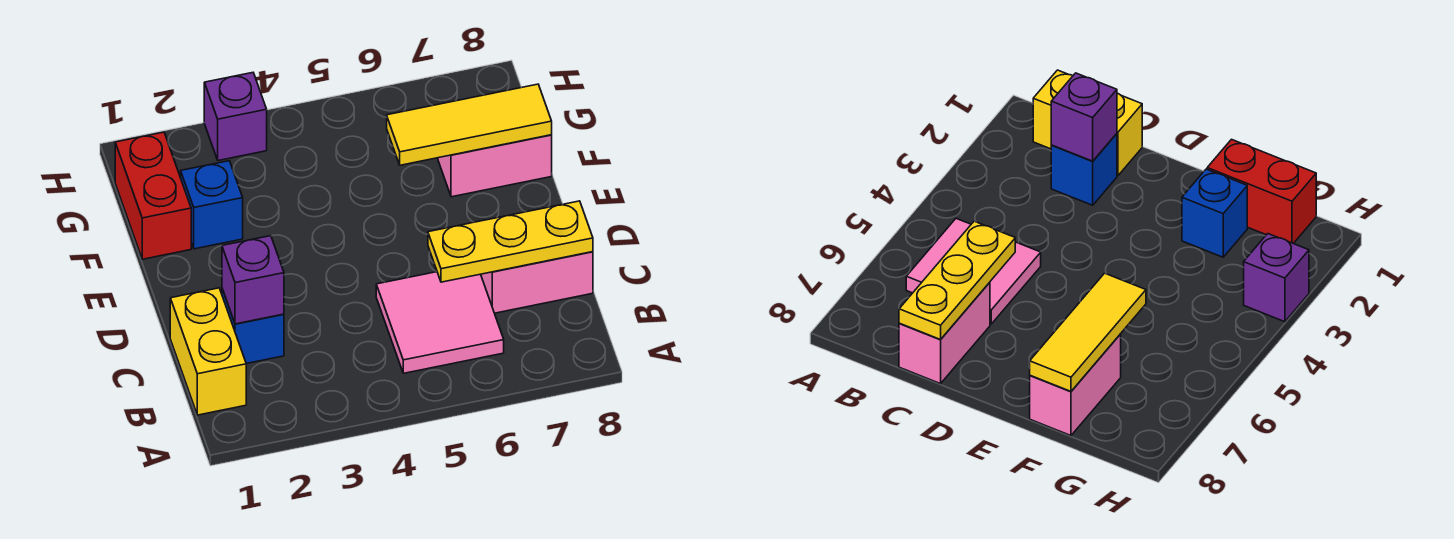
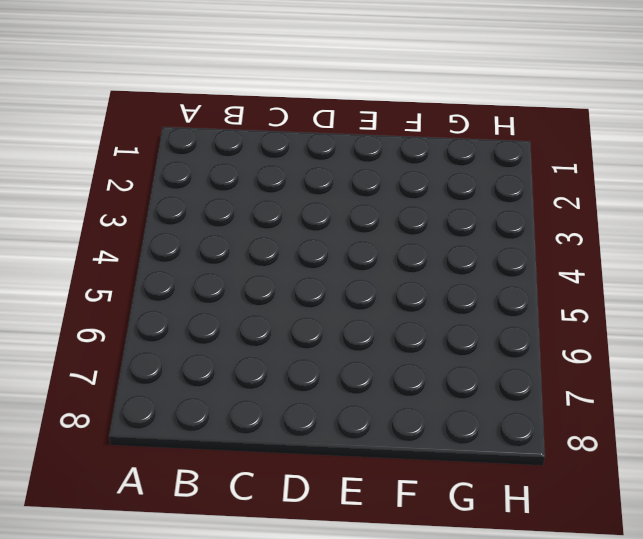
none -> yellow 1x2 brick [170,288,246,415]
none -> pink 2x2 tile [376,272,504,373]

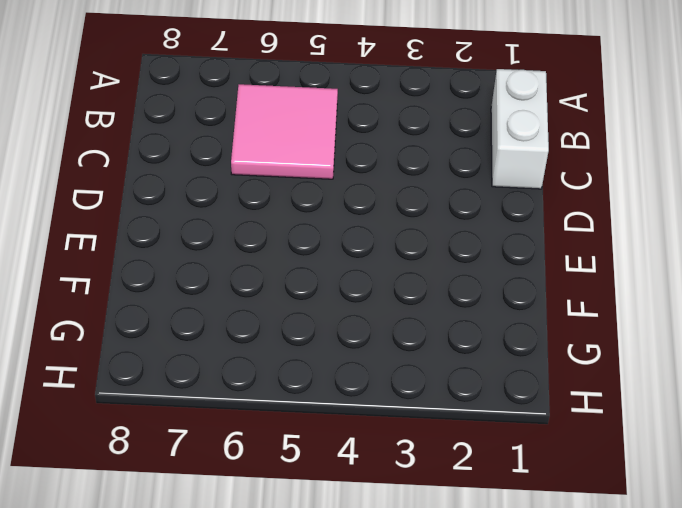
white 1x2 brick [491,69,549,189] -> yellow 1x2 brick [170,288,246,415]
none -> blue 1x1 brick [222,289,284,364]
none -> pink 1x2 brick [481,252,593,313]

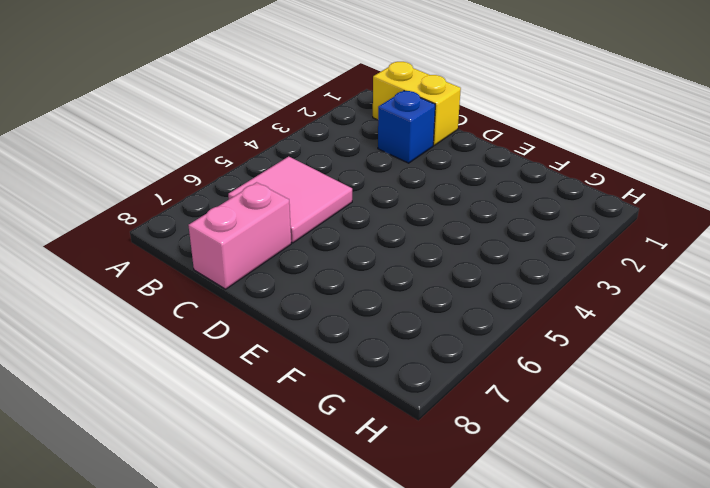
none -> red 1x2 brick [115,132,191,259]
none -> blue 1x1 brick [181,161,243,249]

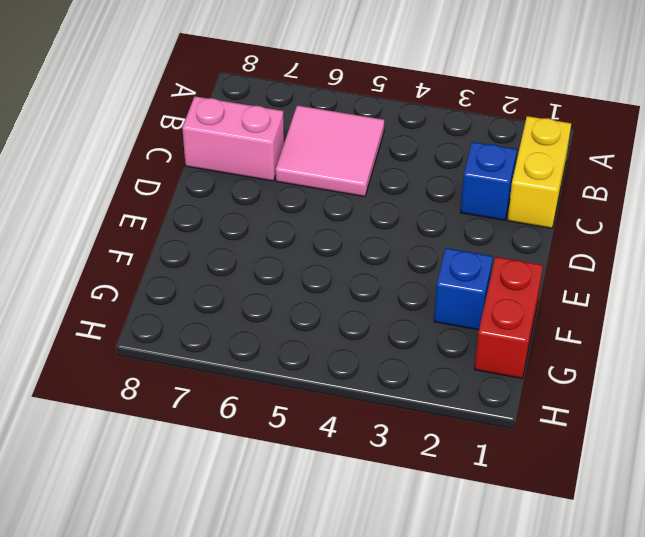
none -> pink 1x2 brick [438,135,552,197]
none -> purple 1x1 brick [204,73,267,161]

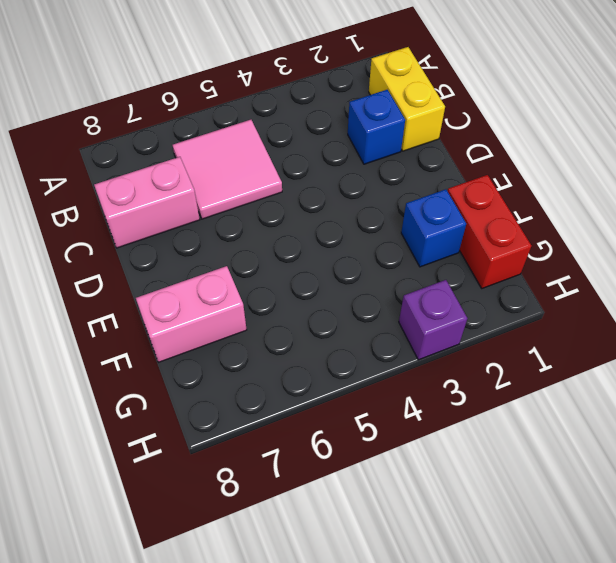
none -> purple 1x1 brick [222,236,284,324]
none -> yellow 1x3 plate [428,201,593,282]

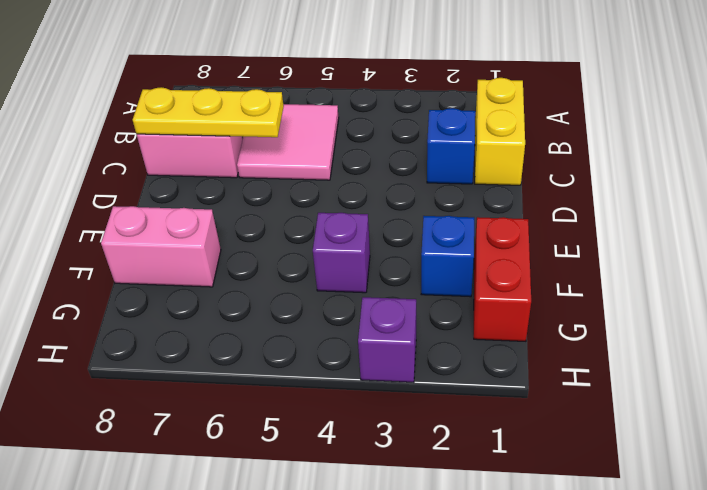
purple 1x1 brick [313,213,370,293] -> purple 1x1 brick moved to [222,236,284,324]
none -> yellow 1x3 tile [387,84,552,165]

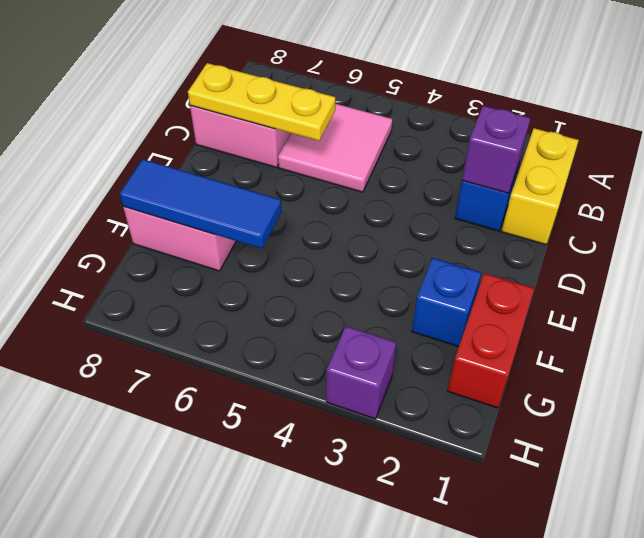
blue 1x3 tile [120,159,281,249] -> yellow 1x3 tile [387,84,552,165]

